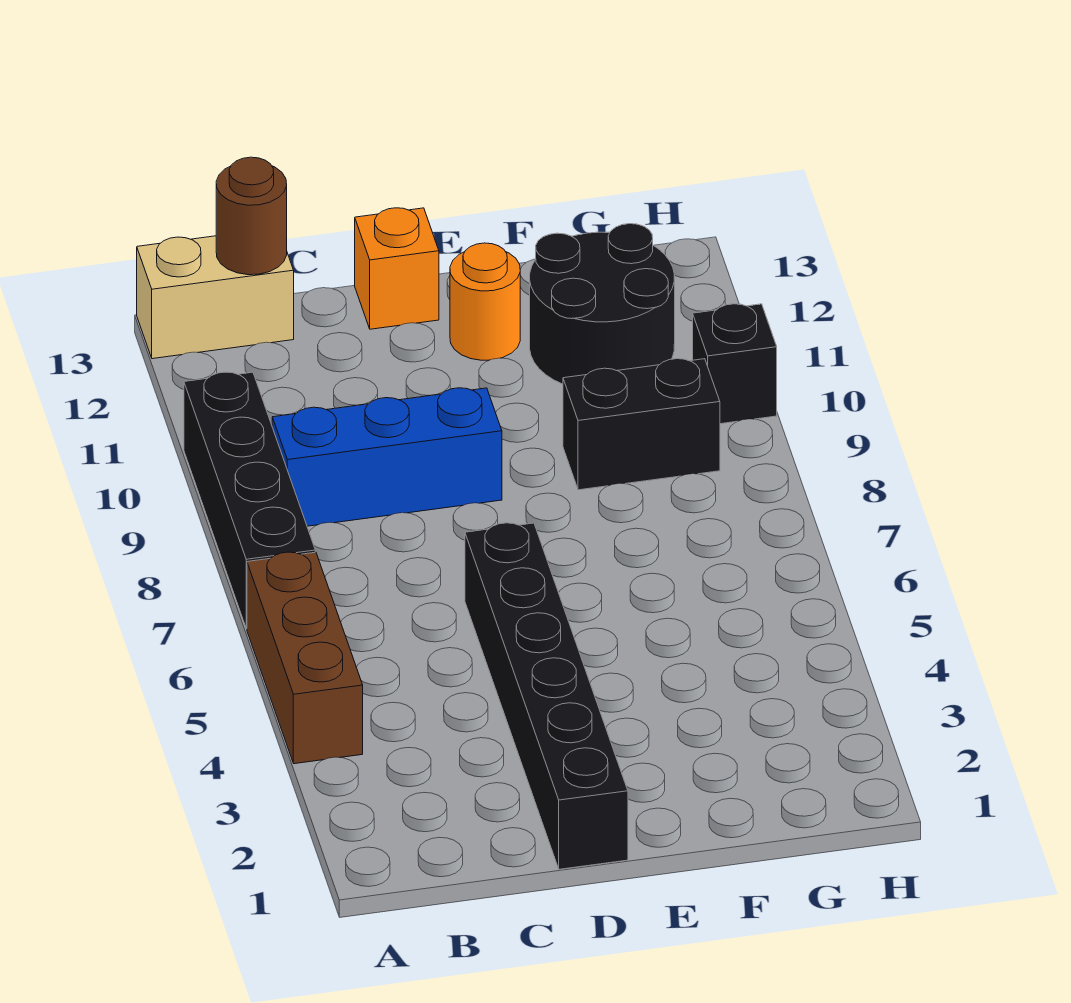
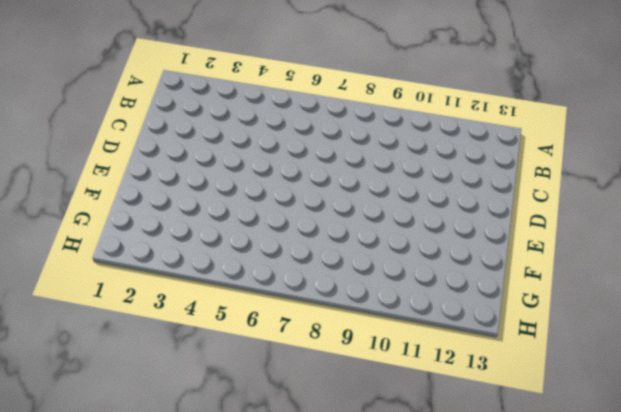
none -> brown 1x3 brick [247,552,363,764]
none -> black 1x4 brick [184,372,315,629]

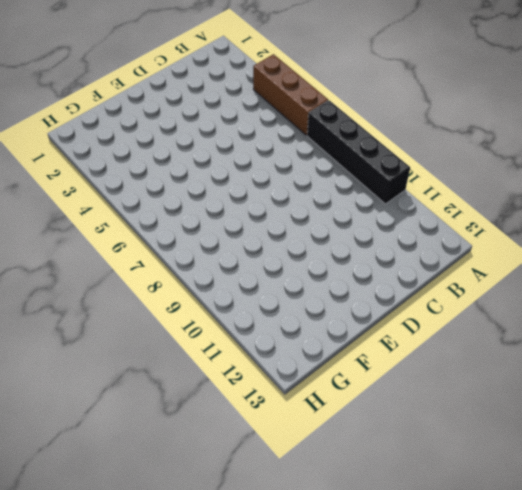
none -> tan 1x2 brick [137,236,294,359]
none -> blue 1x3 brick [272,388,502,526]

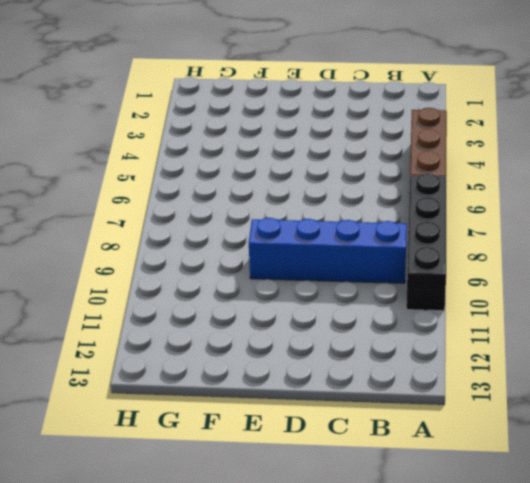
blue 1x4 brick [249,218,407,283] -> blue 1x3 brick [272,388,502,526]
none -> tan 1x2 brick [137,236,294,359]
none -> black 1x6 brick [465,523,628,869]

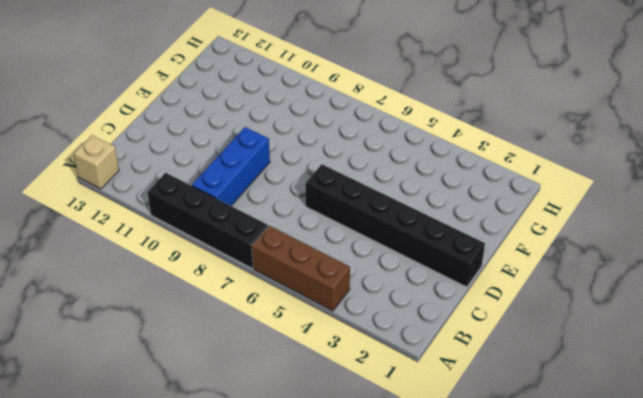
tan 1x1 brick [74,135,119,189] -> tan 1x2 brick [137,236,294,359]
none -> orange 1x1 brick [355,208,439,329]
none -> orange 1x1 round brick [450,243,520,360]

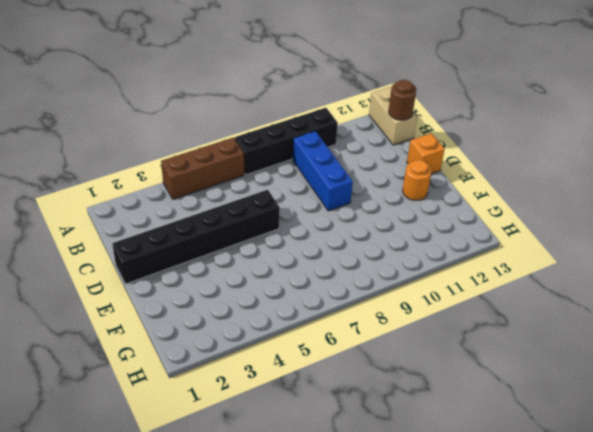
none -> black 1x2 brick [563,359,720,490]
none -> black 2x2 round brick [530,224,675,384]

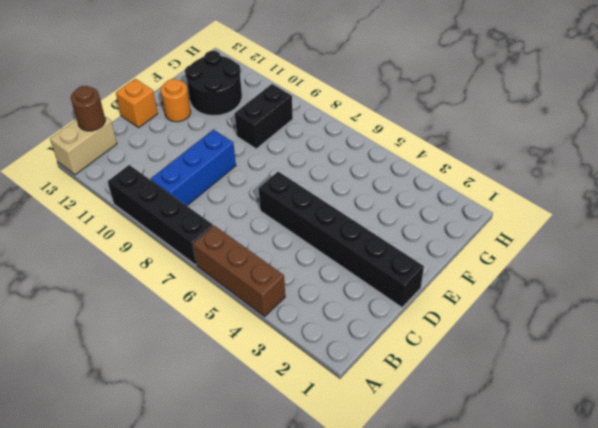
none -> black 1x1 brick [693,304,777,424]

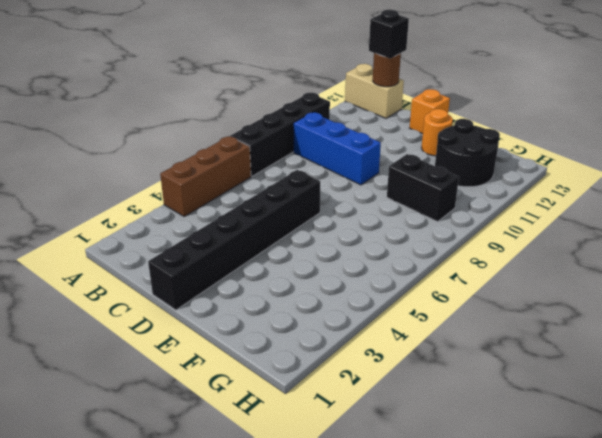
black 1x1 brick [369,10,409,58] -> black 1x1 brick moved to [693,304,777,424]

